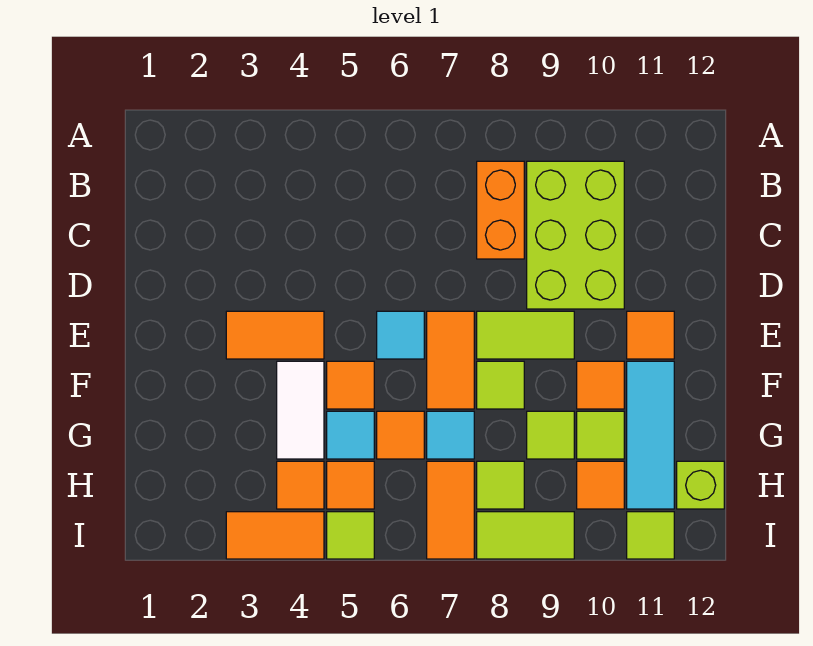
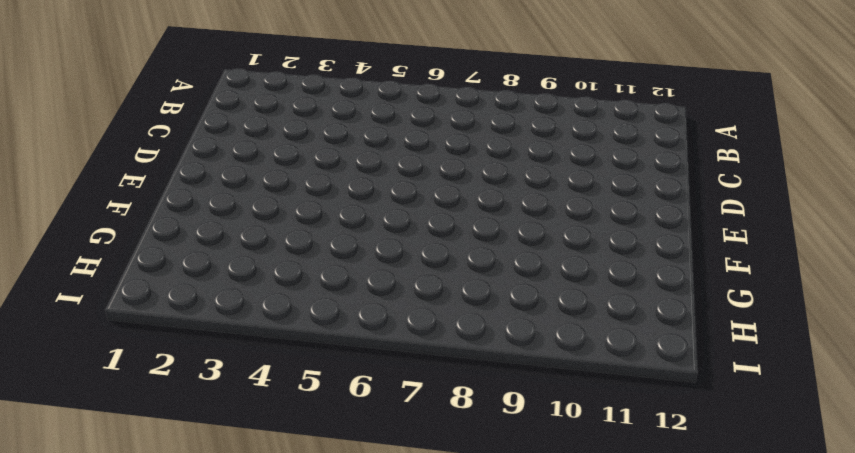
none -> orange 1x2 brick [477,161,524,259]
none -> lime 2x3 brick [527,161,624,309]
none -> orange 1x2 tile [226,311,324,359]

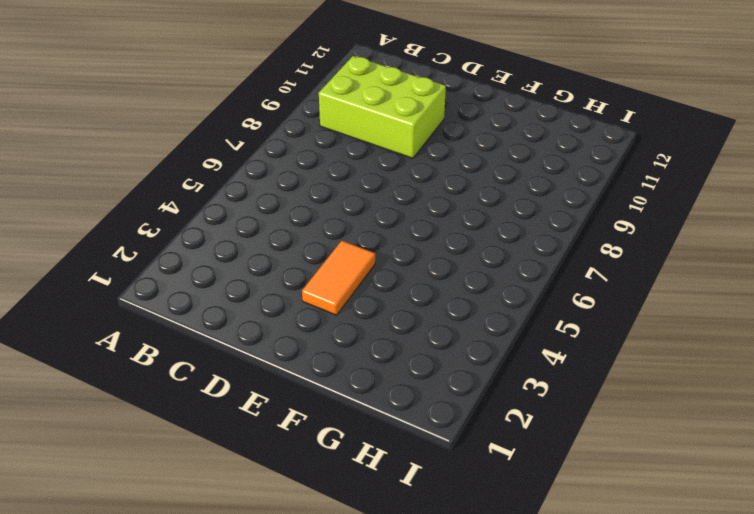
none -> orange 1x2 brick [477,161,524,259]
none -> cyan 1x1 tile [377,311,424,359]
none -> orange 1x2 tile [427,311,474,409]

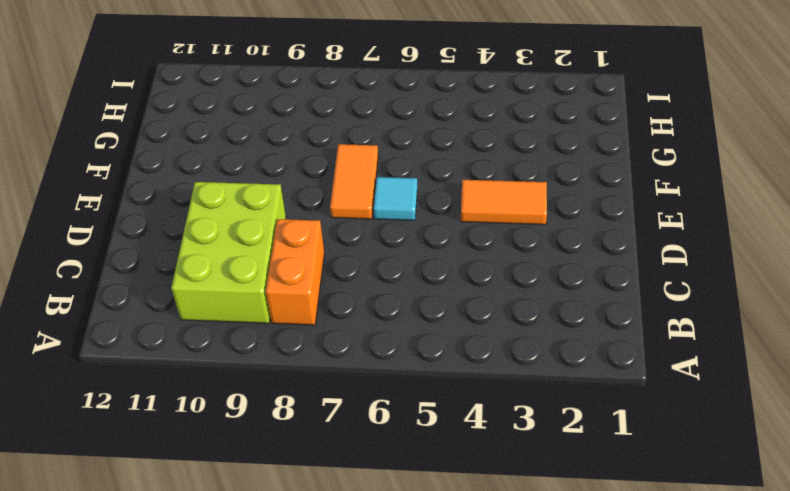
none -> lime 1x2 tile [477,311,574,359]
none -> orange 1x1 tile [627,311,674,359]
none -> white 1x2 tile [277,361,324,459]

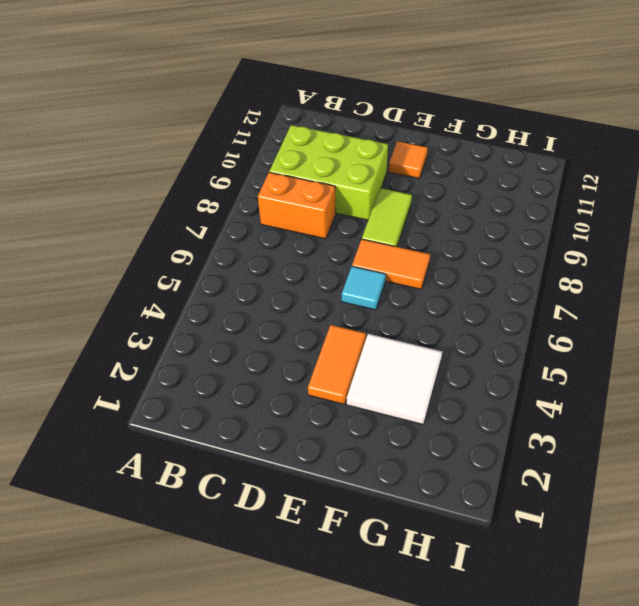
white 2x2 tile [347,334,442,425] -> white 1x2 tile [277,361,324,459]
none -> orange 1x1 tile [327,361,374,409]
none -> lime 1x1 tile [477,361,524,409]
none -> orange 1x1 tile [577,361,624,409]

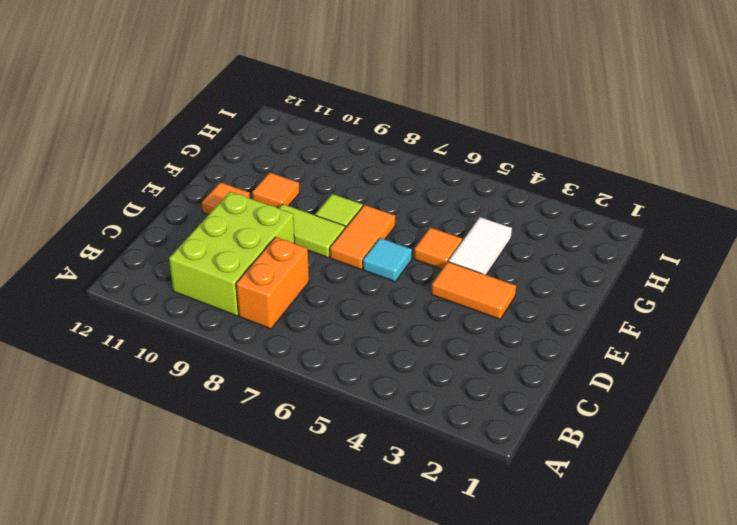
none -> cyan 1x3 tile [627,361,674,509]
none -> cyan 1x1 tile [327,411,374,459]
none -> orange 1x1 tile [377,411,424,459]

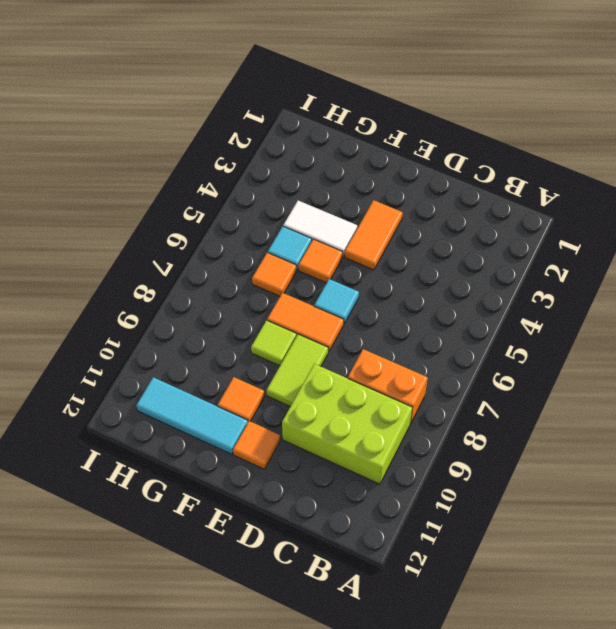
none -> cyan 1x1 tile [427,411,474,459]
none -> lime 1x1 tile [527,411,574,459]
none -> lime 1x1 tile [577,411,624,459]

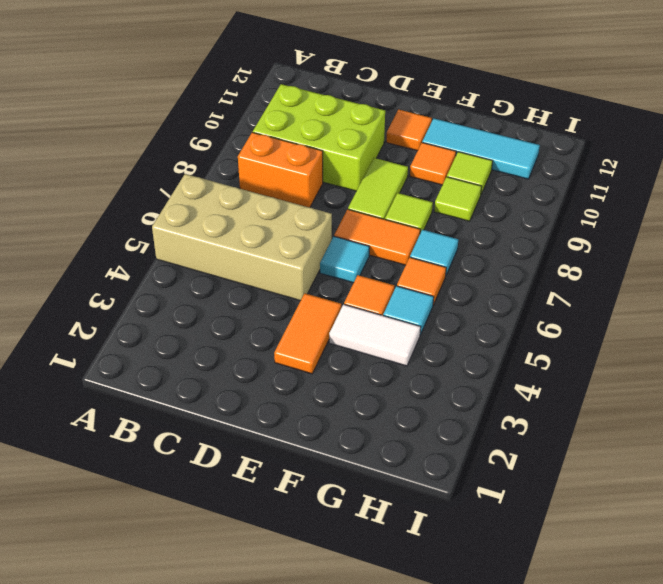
tan 2x4 brick [152,174,332,301] -> none
none -> orange 1x1 tile [277,461,324,509]
none -> orange 1x1 tile [327,461,374,509]
none -> orange 1x2 tile [427,461,474,559]

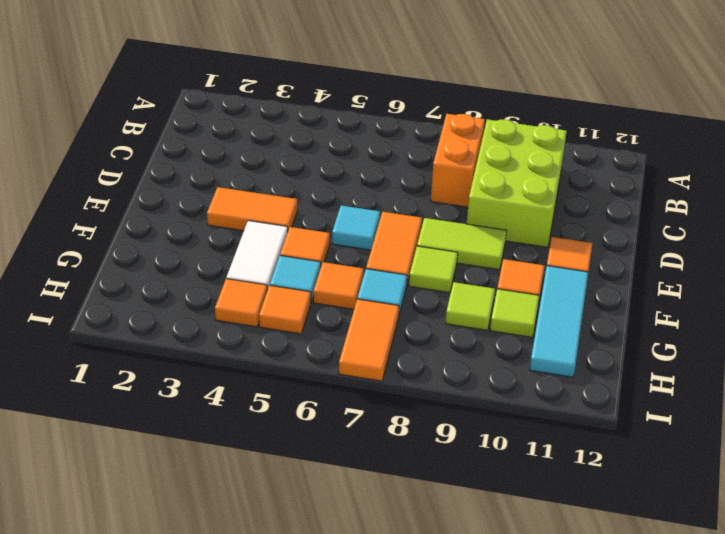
none -> lime 1x1 tile [477,461,524,509]
none -> orange 1x1 tile [577,461,624,509]
none -> lime 1x1 brick [677,461,724,509]

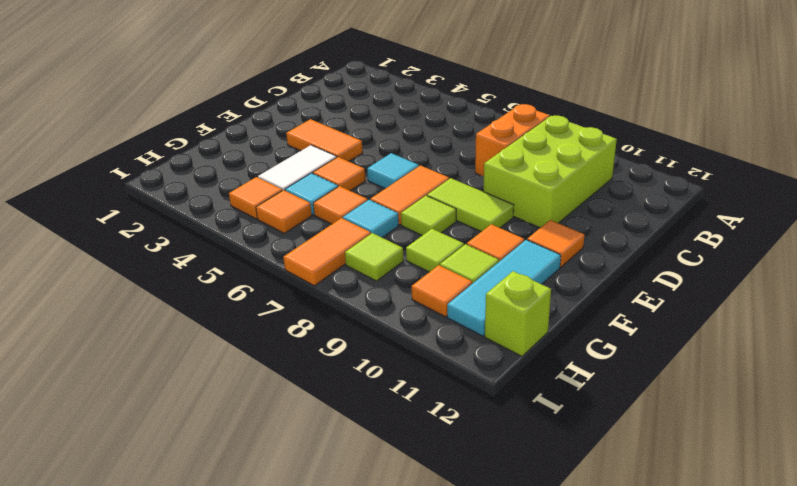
none -> orange 1x2 tile [226,512,324,559]
none -> lime 1x1 tile [327,512,374,559]
none -> lime 1x2 tile [477,512,574,559]

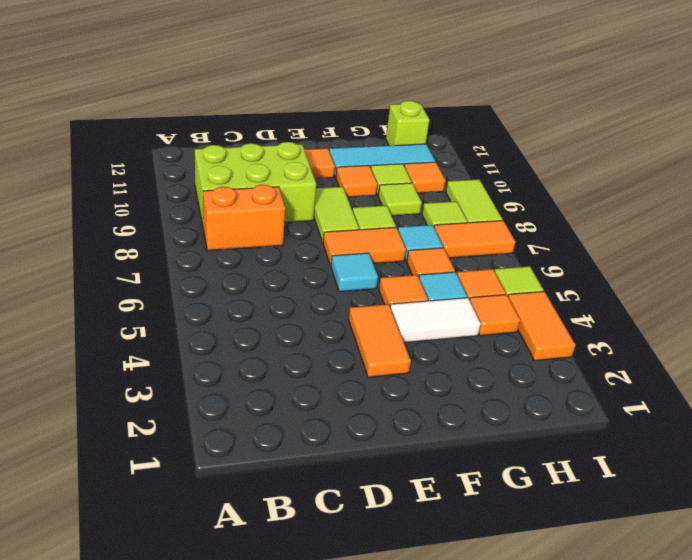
none -> lime 1x1 tile [627,512,674,559]

